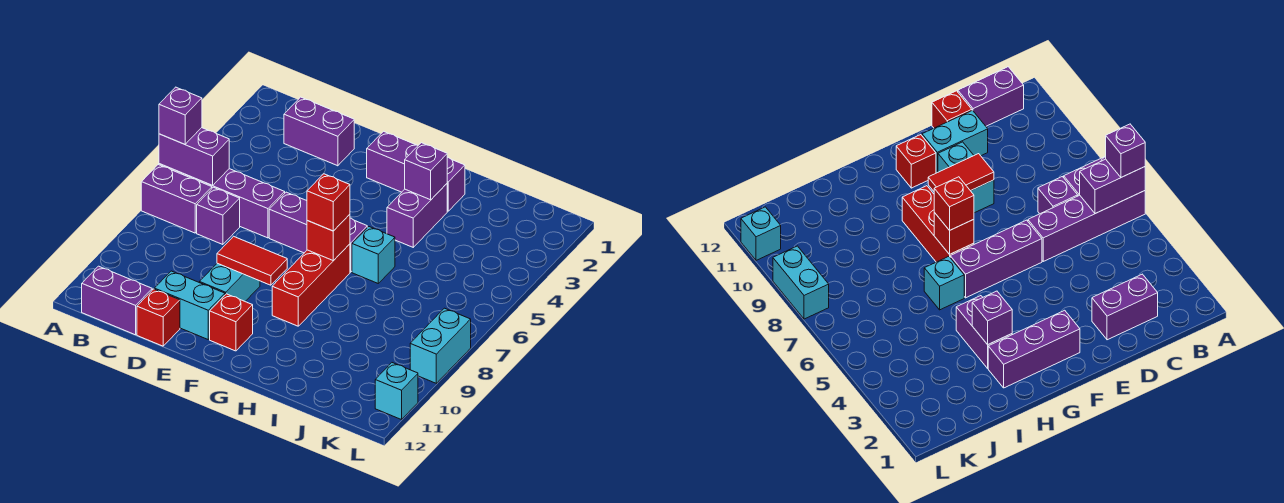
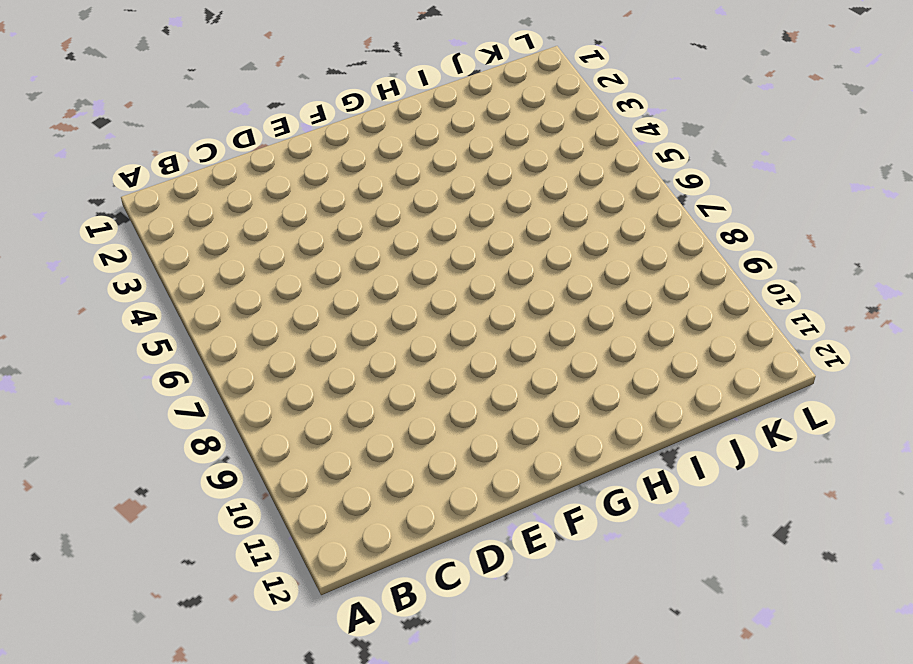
none -> purple 1x4 brick [159,164,285,238]
none -> purple 1x2 brick [141,165,212,233]
none -> purple 1x2 brick [82,266,152,335]

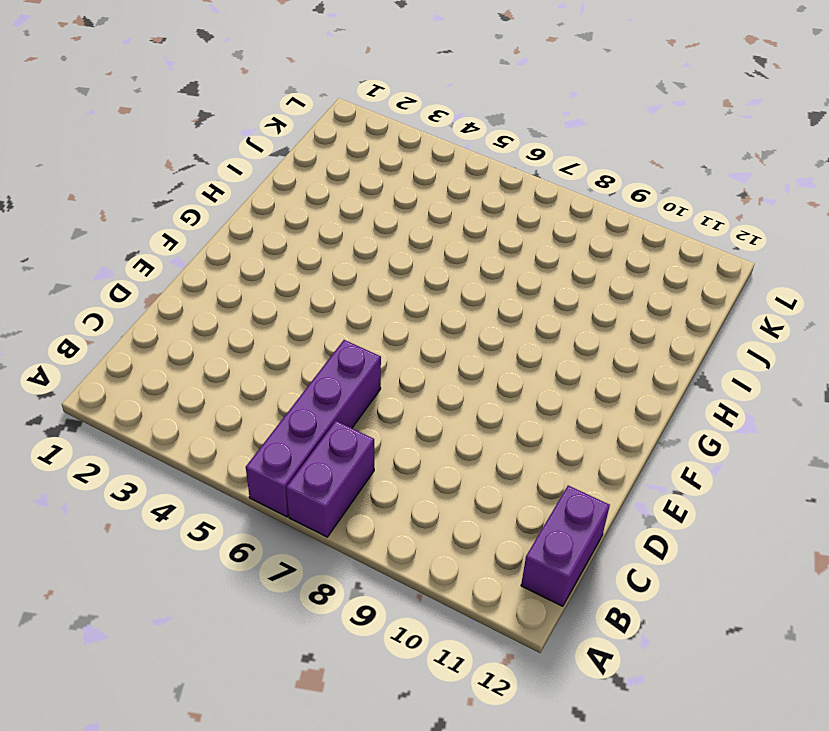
none -> purple 1x2 brick [284,97,354,166]
none -> purple 1x1 brick [197,187,240,245]
none -> cyan 1x2 brick [154,271,225,339]

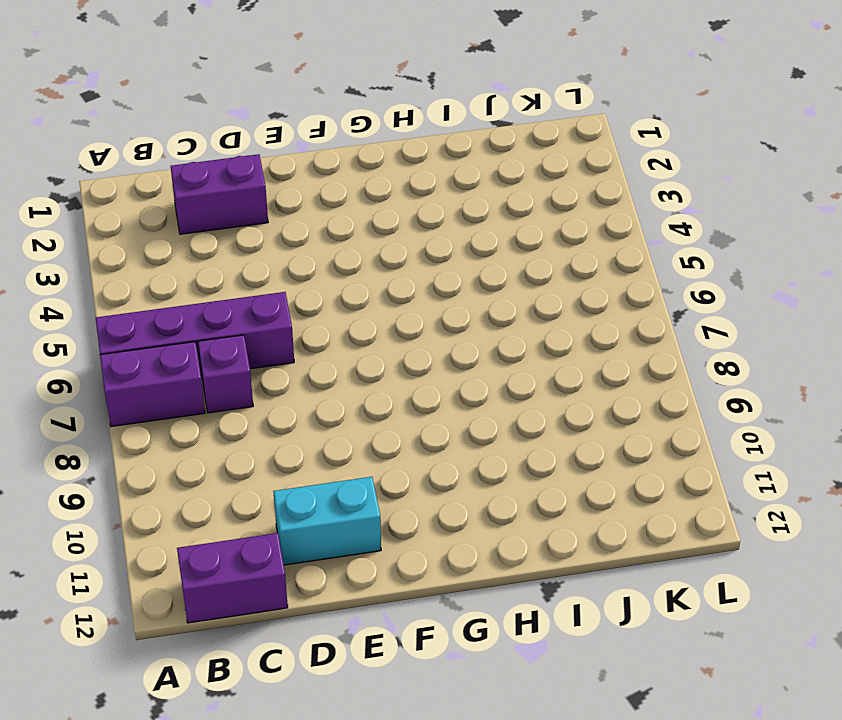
none -> red 1x1 brick [137,289,180,346]
none -> purple 1x3 brick [269,192,367,272]
none -> cyan 1x2 brick [200,263,260,301]

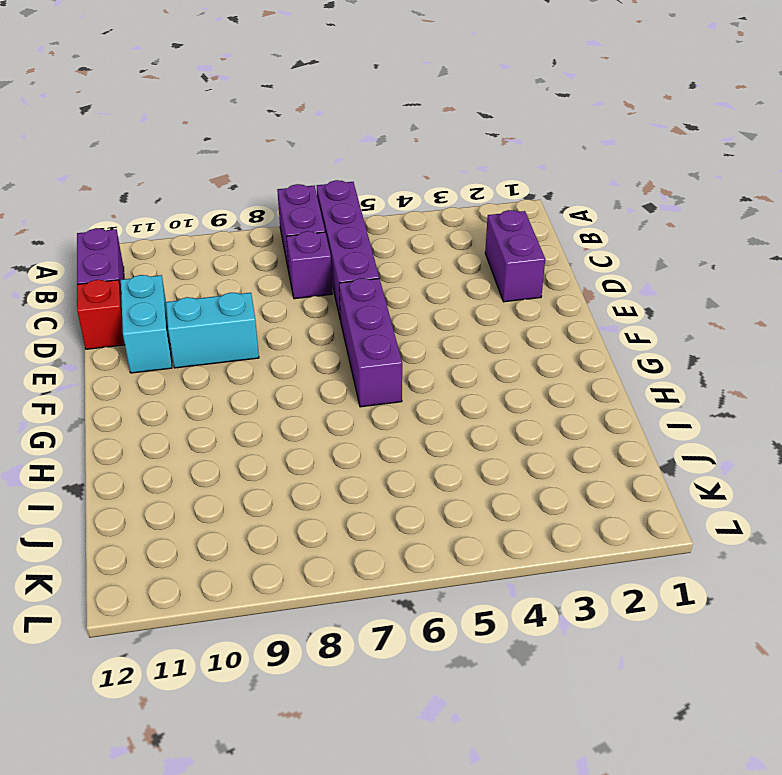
none -> purple 1x3 brick [367,131,465,211]
none -> red 1x1 brick [210,294,253,351]
none -> red 1x3 brick [272,244,350,326]

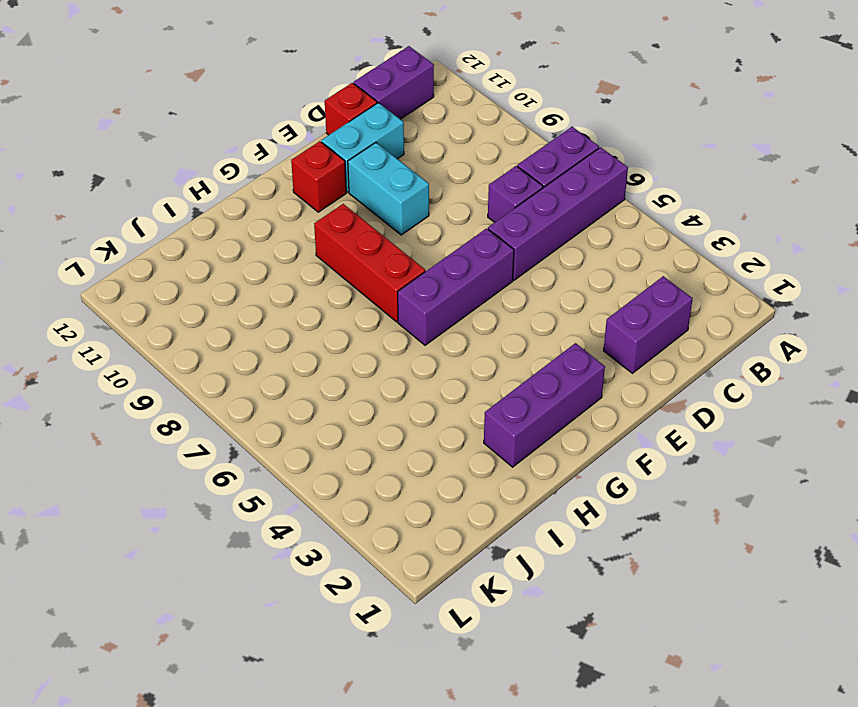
none -> purple 1x2 brick [387,184,447,247]
none -> cyan 1x1 brick [352,227,395,283]
none -> cyan 1x2 brick [410,308,471,383]

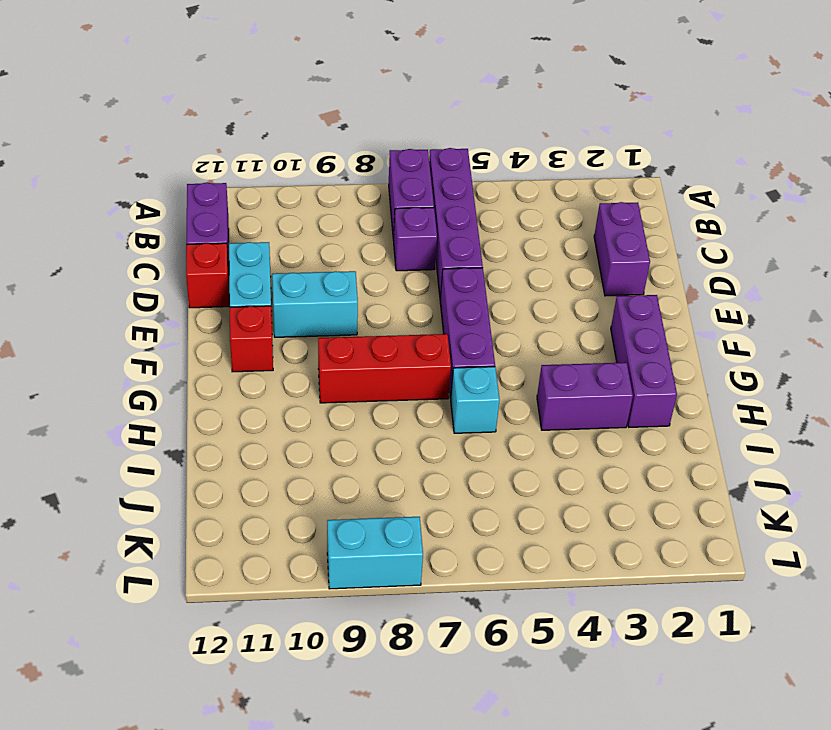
none -> cyan 1x1 brick [375,363,418,420]
none -> purple 1x2 brick [159,128,229,185]
none -> red 1x2 tile [217,236,287,285]

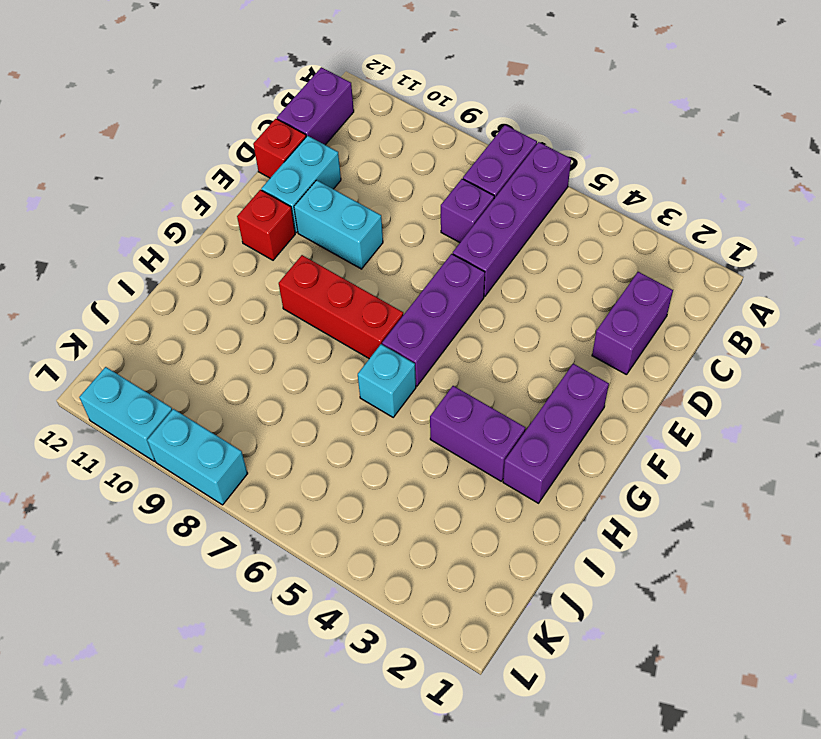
cyan 1x2 brick [79,367,172,461] -> cyan 1x1 brick [375,363,418,420]
none -> purple 1x2 brick [159,128,229,185]
none -> red 1x2 tile [217,236,287,285]
none -> red 1x1 brick [307,214,350,261]

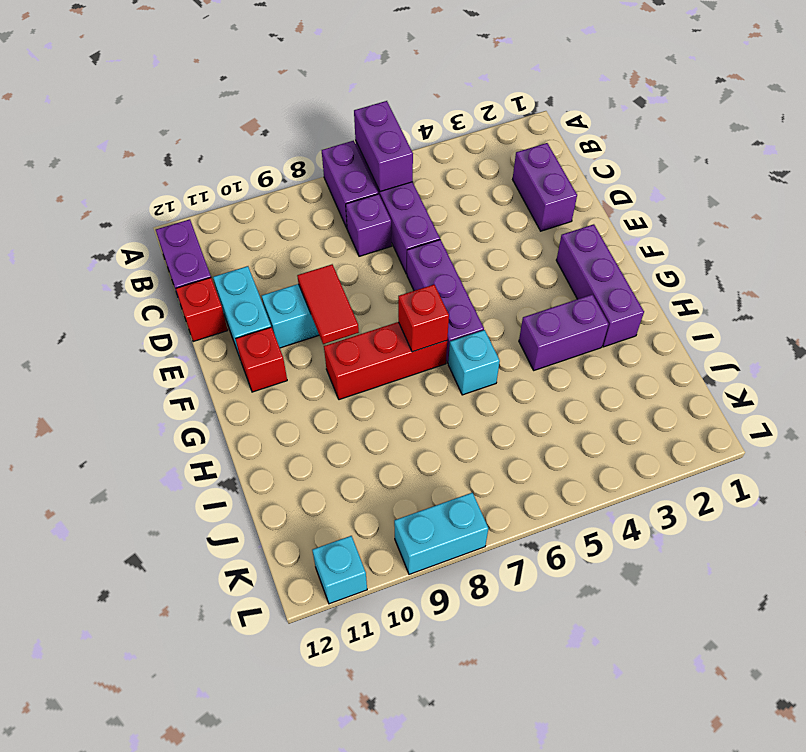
none -> purple 1x1 brick [405,143,447,200]
none -> purple 1x1 brick [159,87,202,144]
none -> red 1x1 brick [307,174,350,231]

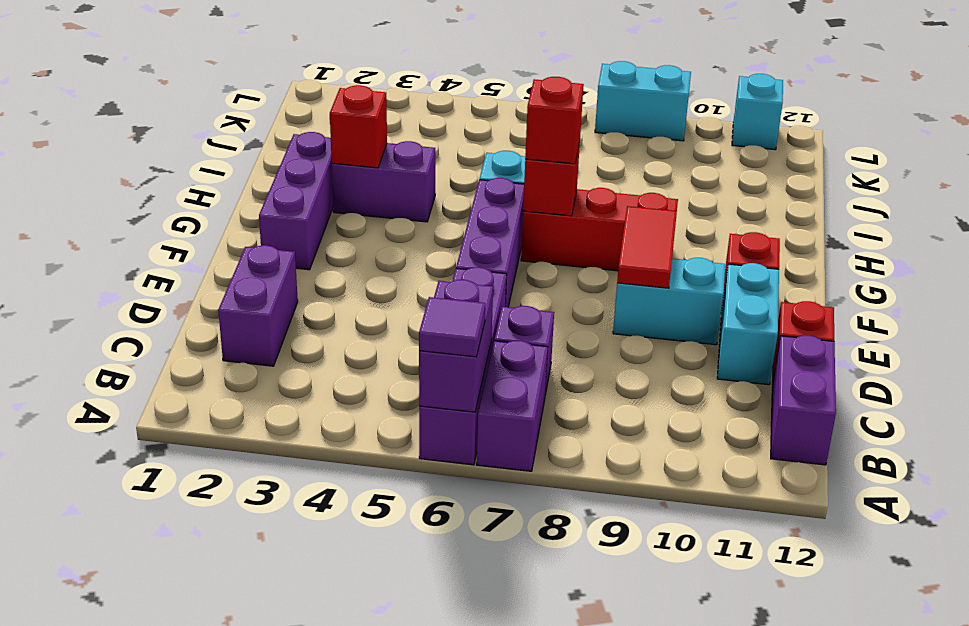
purple 1x1 tile [419,297,485,357] -> purple 1x1 brick [159,87,202,144]
red 1x1 brick [329,85,387,168] -> purple 1x1 brick [405,143,447,200]

